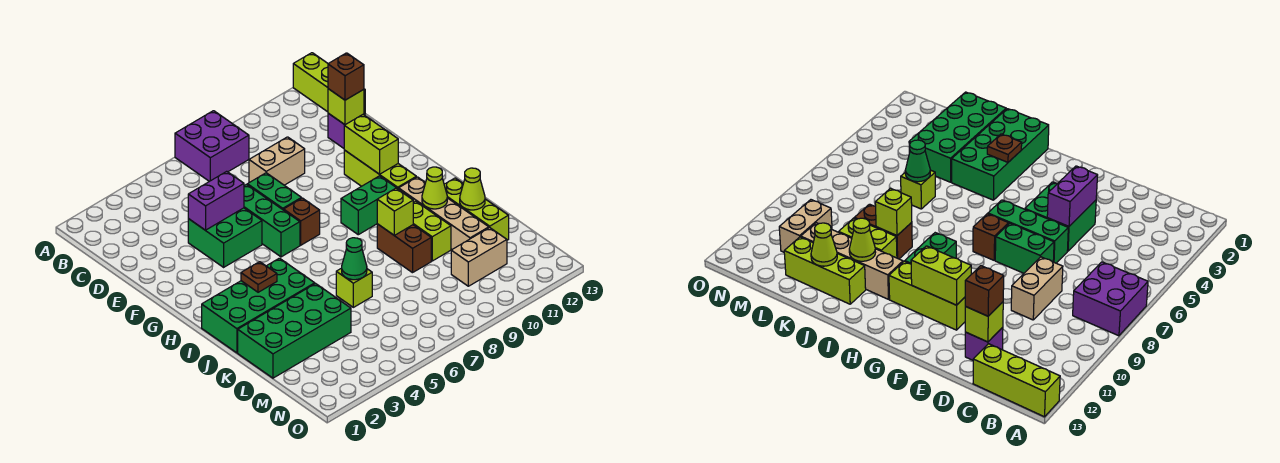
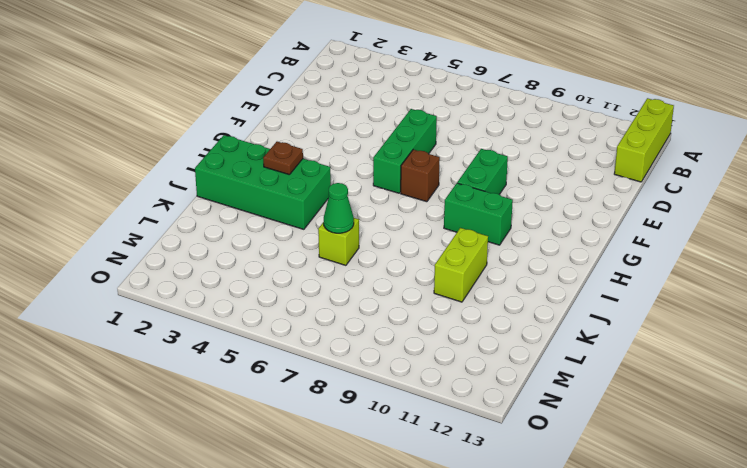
green 1x2 brick [457,149,508,195] -> green 1x2 brick moved to [247,173,301,210]
none -> purple 2x2 brick [175,111,249,181]
none -> tan 1x2 brick [249,137,305,185]
none -> purple 1x1 brick [328,113,345,148]

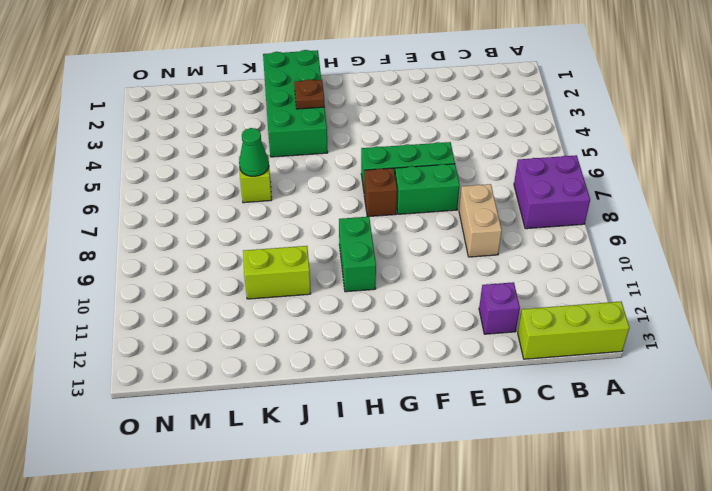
none -> green 2x2 brick [188,208,262,267]
none -> lime 1x3 brick [344,150,416,190]
none -> tan 1x4 brick [399,177,489,249]

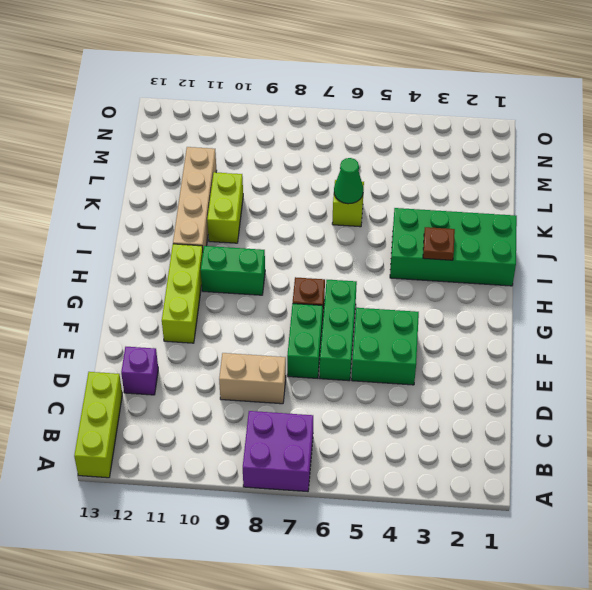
none -> brown 1x2 brick [377,224,431,273]
none -> lime 1x3 brick [444,178,509,240]
none -> green 2x4 brick [238,284,351,378]

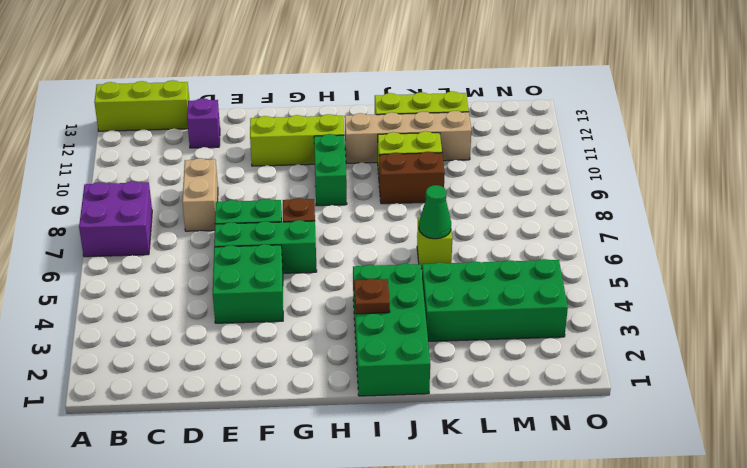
green 2x4 brick [422,259,568,341] -> green 2x4 brick turned to [238,284,351,378]
none -> tan 1x2 brick [451,228,507,286]
none -> lime 1x1 brick [328,89,364,125]
none -> purple 1x2 brick [188,171,244,230]

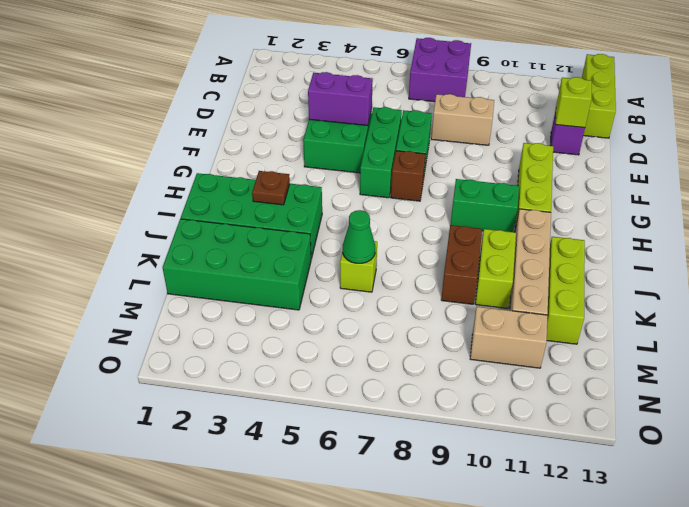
none -> lime 1x2 brick [344,114,398,174]
none -> lime 1x1 brick [377,188,413,235]
none -> lime 1x1 cone [422,167,447,209]

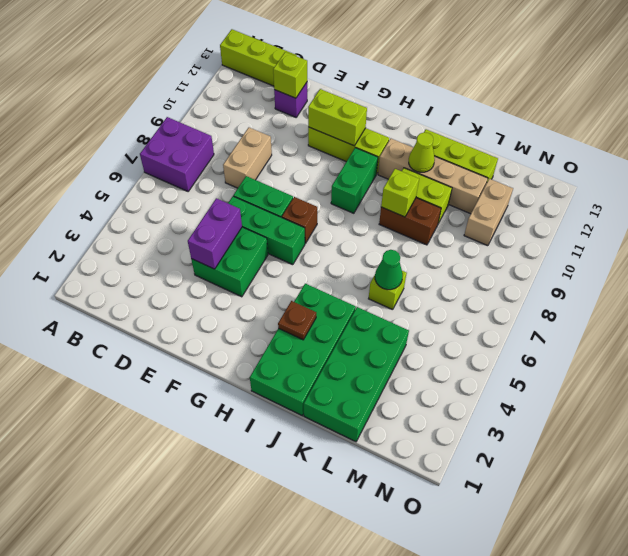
none -> lime 1x1 cone [460,168,485,210]
none -> brown 1x1 brick [328,53,364,100]

